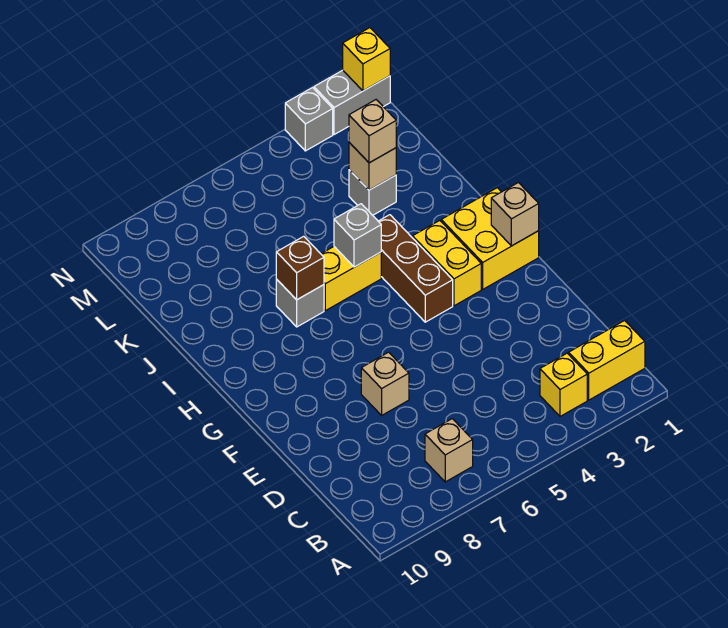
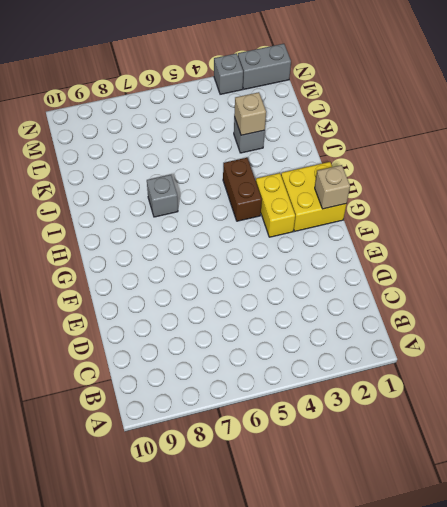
brown 1x2 brick [223,158,262,221] -> brown 1x3 brick [378,215,453,322]
none -> yellow 1x2 brick [569,321,645,400]
none -> yellow 1x1 brick [540,353,587,416]
none -> tan 1x1 brick [425,419,473,482]

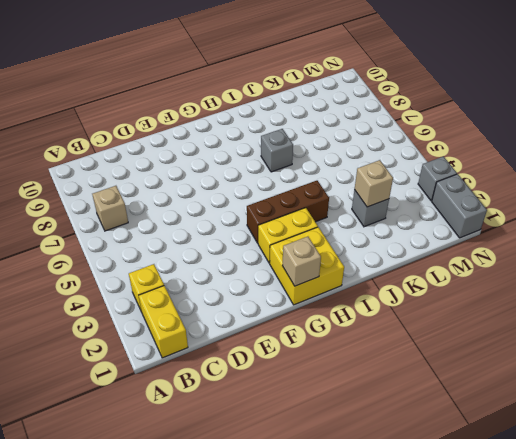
none -> tan 1x1 brick [361,352,409,415]
none -> yellow 1x2 brick [321,247,381,311]
none -> grey 1x1 brick [334,204,381,267]

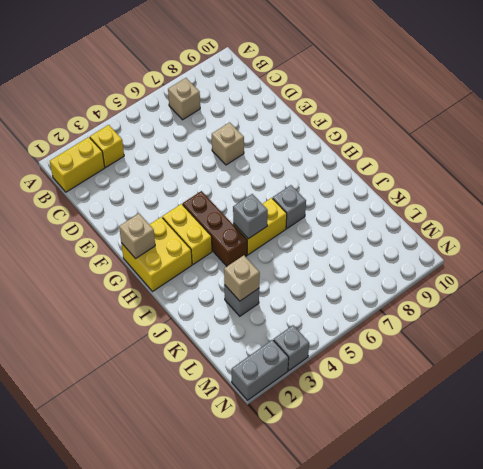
none -> brown 1x1 brick [276,236,324,300]
none -> yellow 1x1 brick [343,28,390,91]
none -> tan 1x1 brick [349,100,396,163]

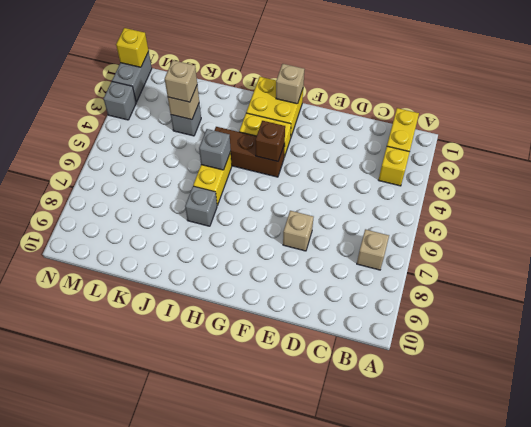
brown 1x1 brick [255,121,285,161] -> brown 1x1 brick moved to [276,236,324,300]

